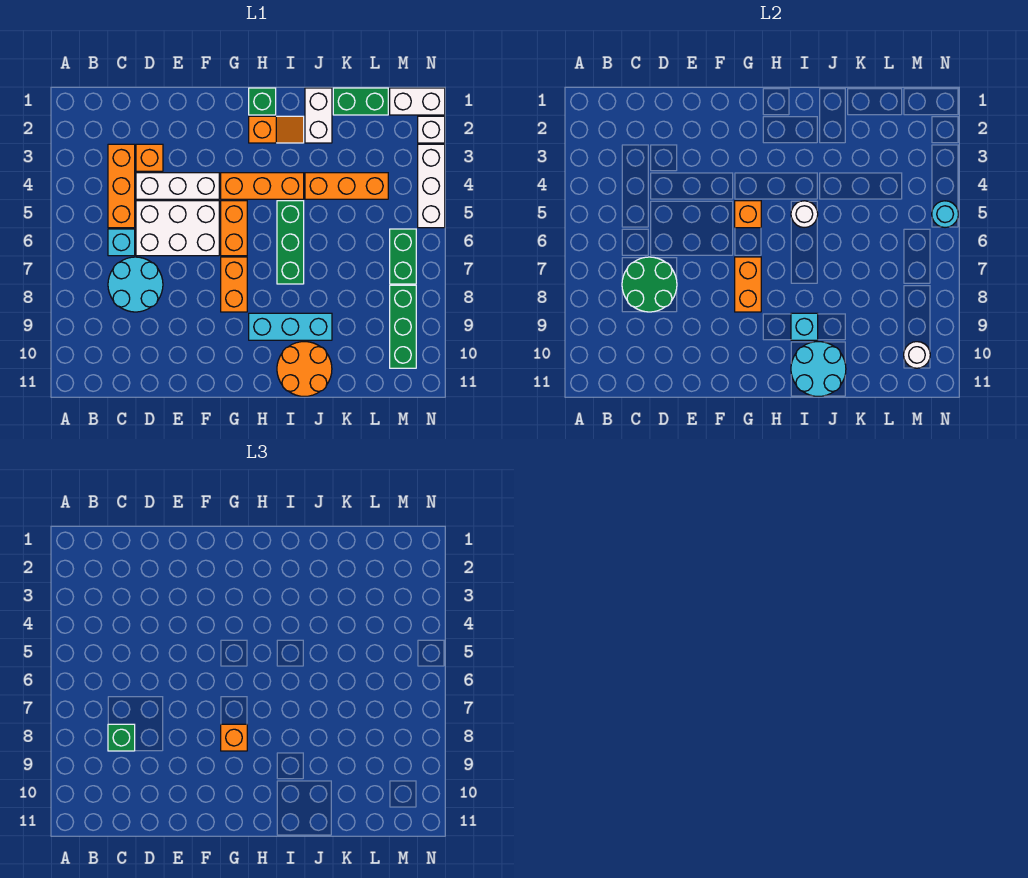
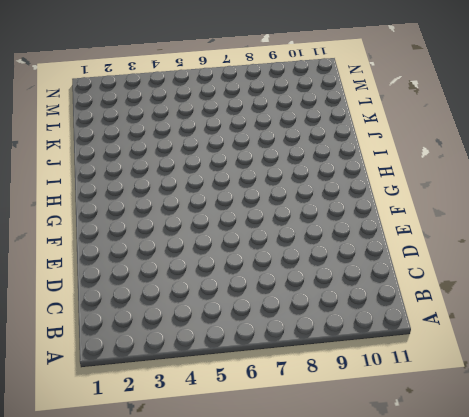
none -> orange 1x3 brick [108,144,135,228]
none -> cyan 1x1 brick [108,229,135,256]
none -> cyan 2x2 round brick [108,257,163,312]
none -> orange 1x1 brick [136,144,163,171]

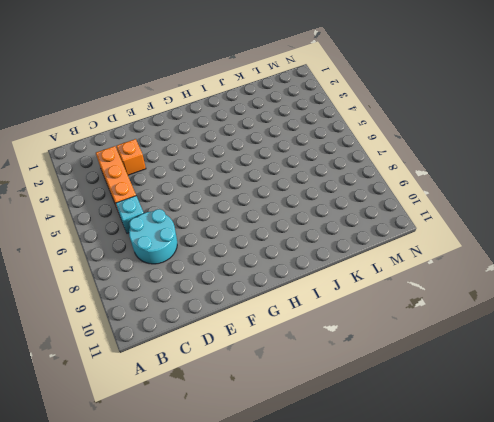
none -> white 1x3 brick [136,173,219,199]
none -> white 2x3 brick [136,201,219,256]
none -> orange 1x3 brick [221,173,304,199]
none -> orange 1x2 brick [221,201,247,256]

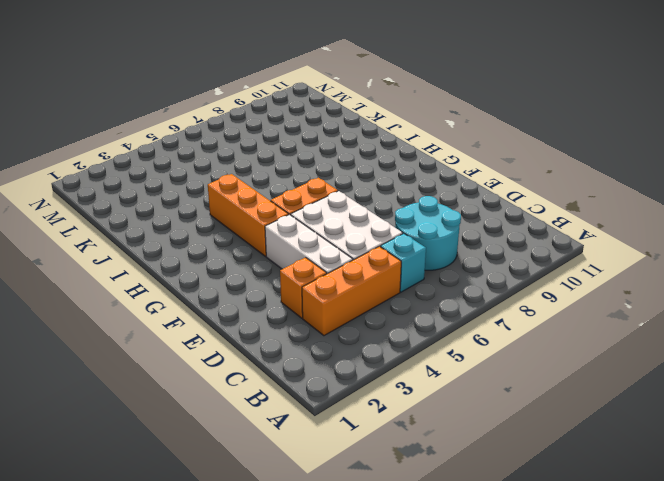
none -> orange 1x2 brick [221,257,247,312]
none -> green 1x1 brick [249,88,276,115]
none -> orange 1x2 slope [249,116,304,143]
none -> cyan 1x3 brick [249,313,332,340]

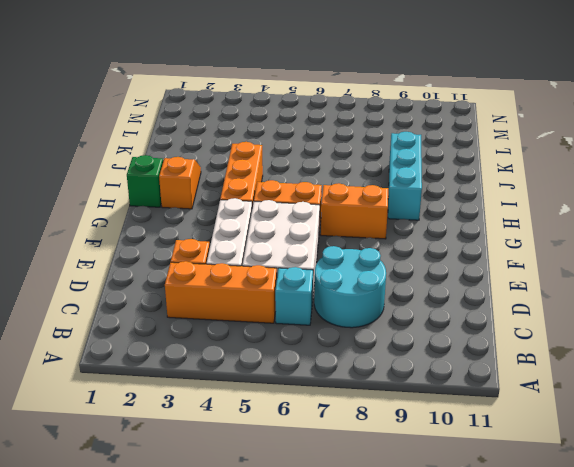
none -> green 1x3 brick [277,201,304,284]
none -> orange 2x2 round brick [277,342,332,396]
none -> white 1x2 brick [305,88,332,143]
none -> orange 1x3 brick [305,173,388,199]

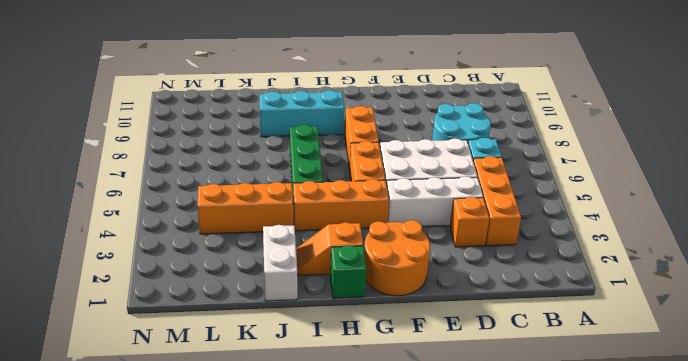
orange 2x2 round brick [364,220,430,296] -> orange 2x2 round brick moved to [277,342,332,396]
none -> green 1x2 brick [333,88,388,115]
none -> white 1x2 brick [390,88,445,115]
none -> green 1x2 brick [390,229,416,284]
none -> green 1x3 brick [390,285,416,368]

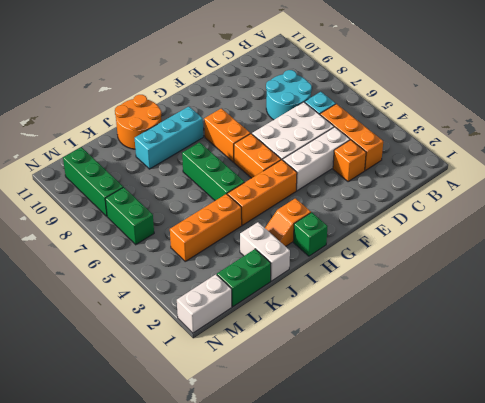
none -> white 1x1 brick [418,116,445,143]
none -> white 1x3 brick [418,144,445,228]
none -> green 2x2 round brick [622,257,677,312]
none -> orange 1x1 brick [735,201,761,228]

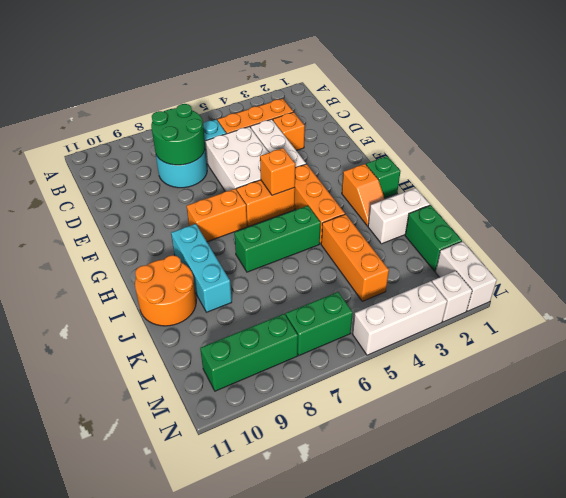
none -> orange 1x2 brick [735,257,761,312]
none -> white 1x1 round brick [791,201,818,228]
none -> cyan 1x1 brick [791,313,818,340]
none -> cyan 2x2 round brick [791,342,846,396]

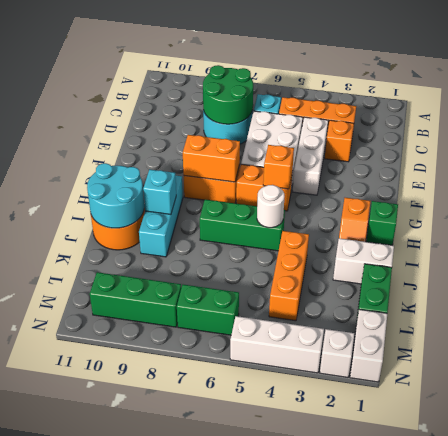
none -> orange 1x3 brick [221,173,304,199]
none -> white 1x1 round brick [904,342,930,368]
none -> cyan 1x1 round brick [932,201,958,228]
none -> green 1x1 brick [108,724,135,751]

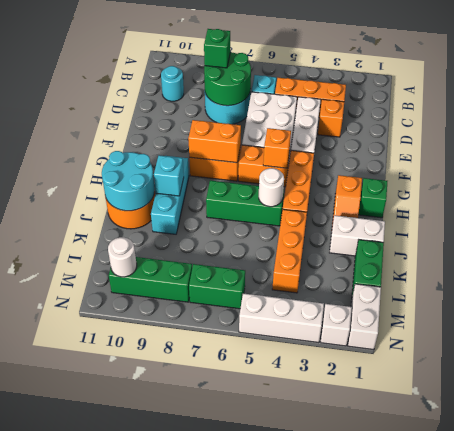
cyan 1x1 round brick [161,66,184,101] -> cyan 1x1 round brick moved to [932,201,958,228]
none -> orange 1x1 brick [221,724,247,751]

